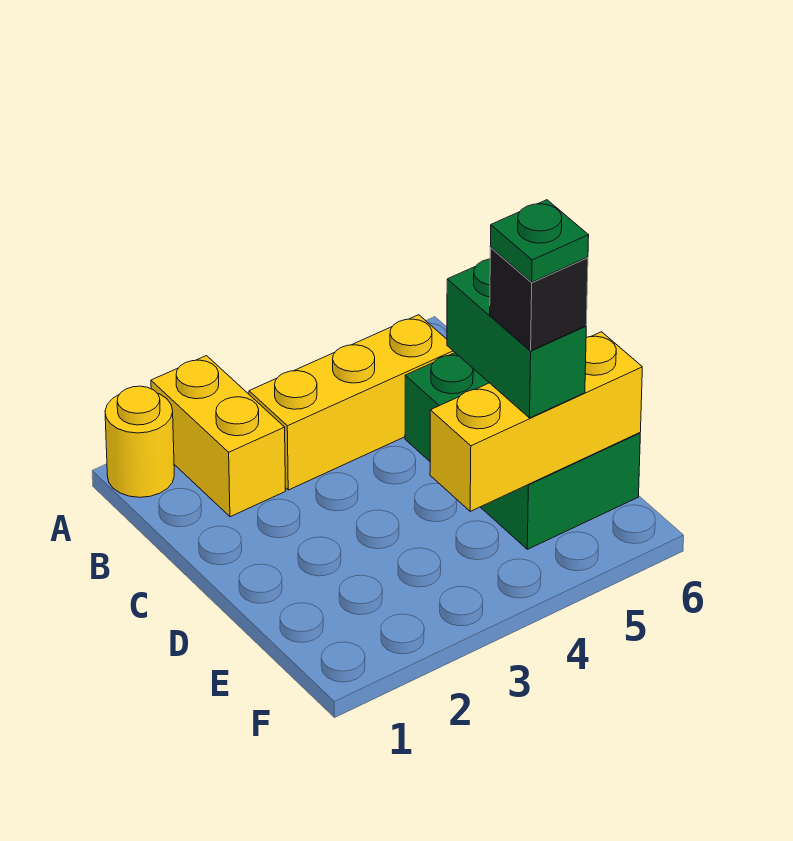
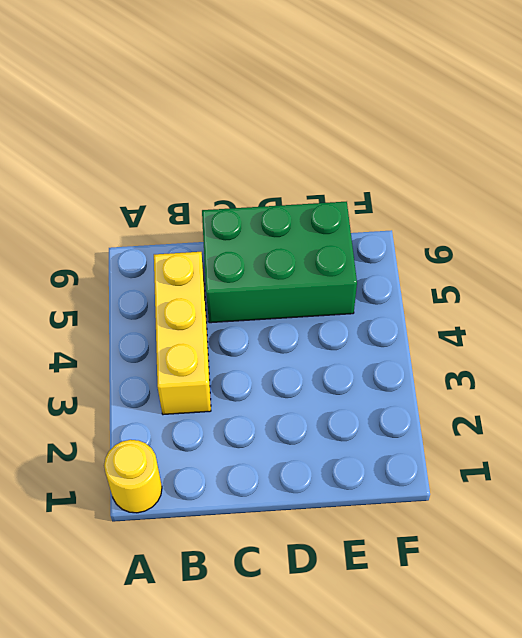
none -> yellow 1x2 brick [151,356,286,517]
none -> yellow 1x3 brick [430,332,642,511]

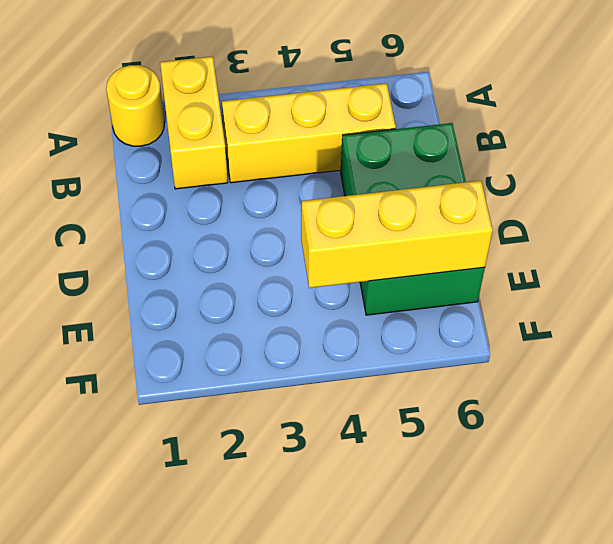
none -> green 1x2 brick [447,259,586,418]
none -> black 1x1 brick [490,248,588,351]

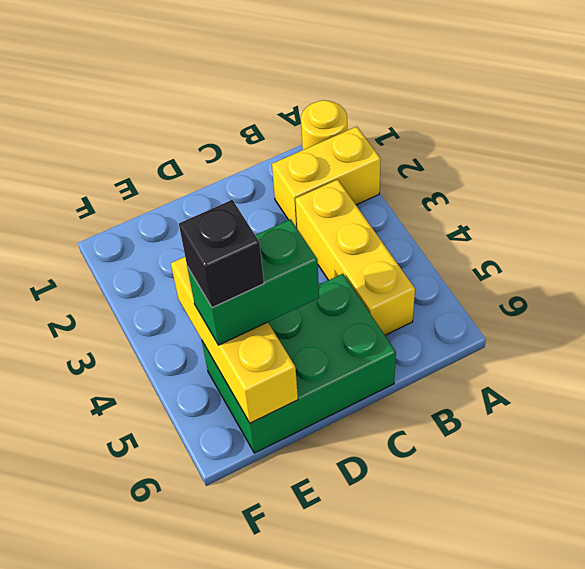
none -> green 1x1 plate [490,200,589,282]

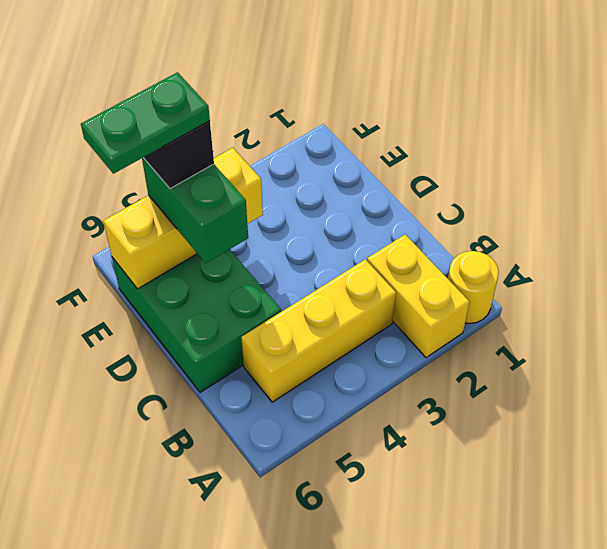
green 1x2 plate [81,72,210,174] -> green 1x1 plate [490,200,589,282]

